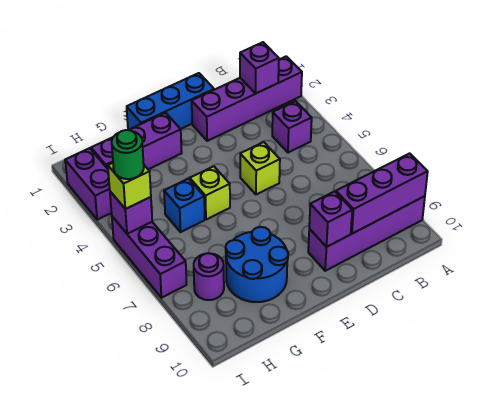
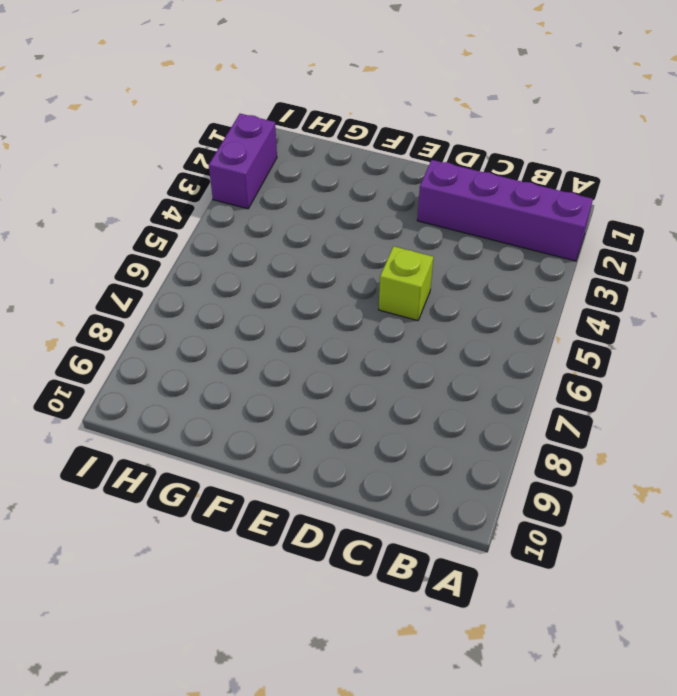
none -> purple 1x4 brick [308,196,425,271]
none -> purple 1x1 brick [272,101,312,153]
none -> blue 1x3 brick [127,73,214,130]

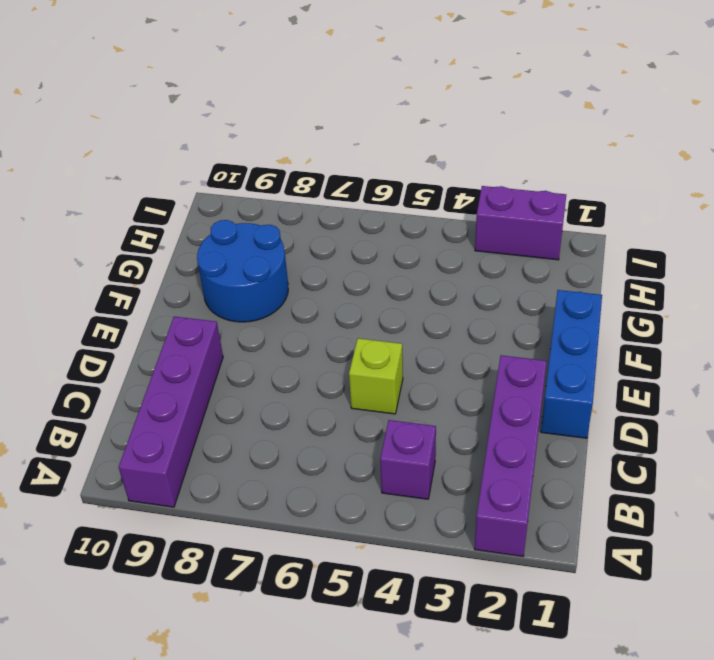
none -> purple 1x3 brick [91,113,182,169]
none -> lime 1x1 brick [190,166,230,219]
none -> blue 1x1 brick [164,179,205,232]

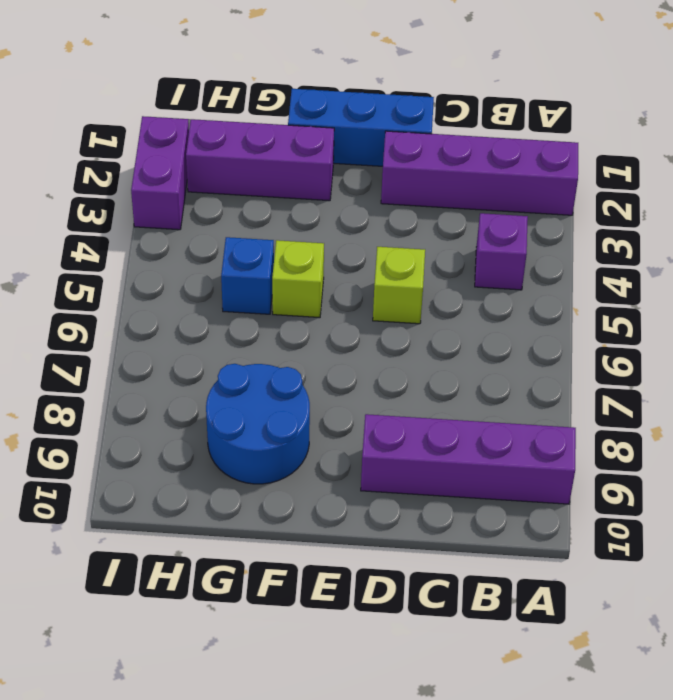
none -> purple 1x1 round brick [194,253,224,300]
none -> purple 1x3 brick [112,217,187,298]
none -> purple 1x3 brick [336,153,428,234]

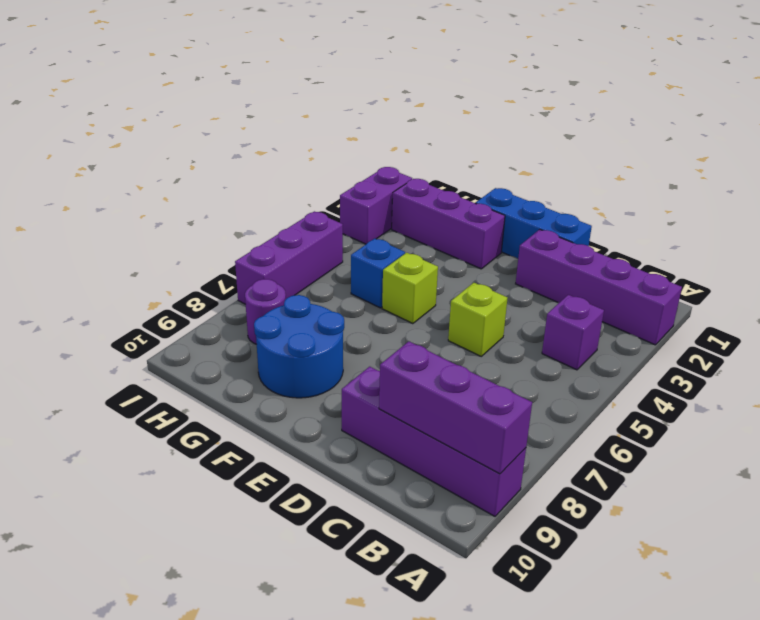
none -> purple 1x1 brick [240,42,279,94]
none -> purple 1x1 brick [309,191,352,247]
none -> purple 1x1 brick [110,191,152,234]

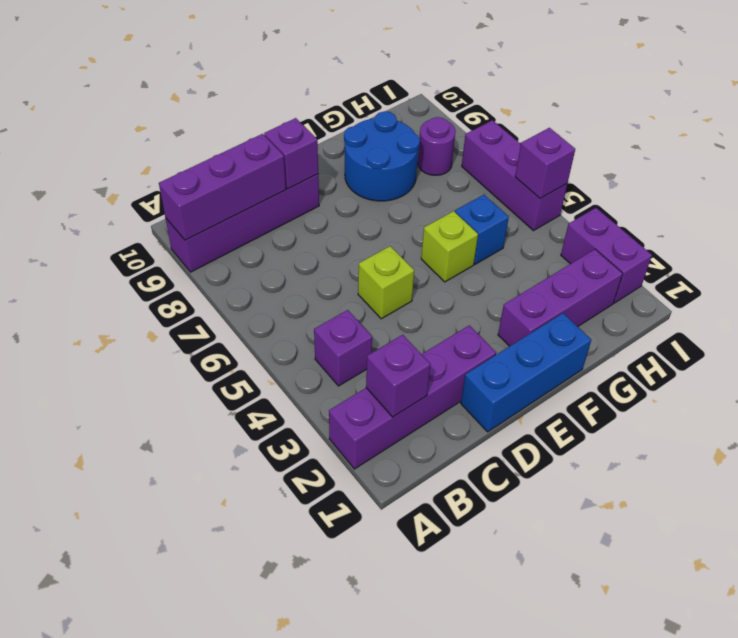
none -> lime 1x1 brick [108,163,151,209]
none -> green 1x1 round brick [112,130,144,179]

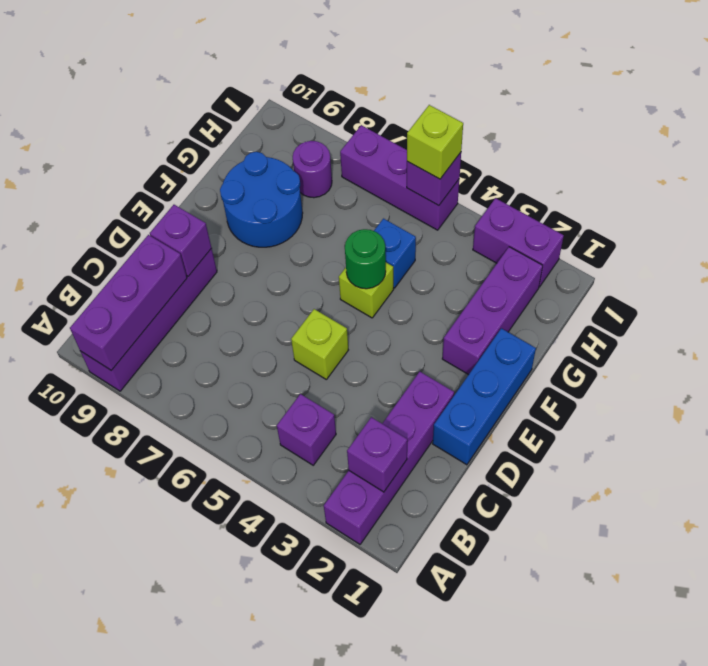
green 1x1 round brick [345,229,386,289] -> green 1x1 round brick moved to [112,130,144,179]

